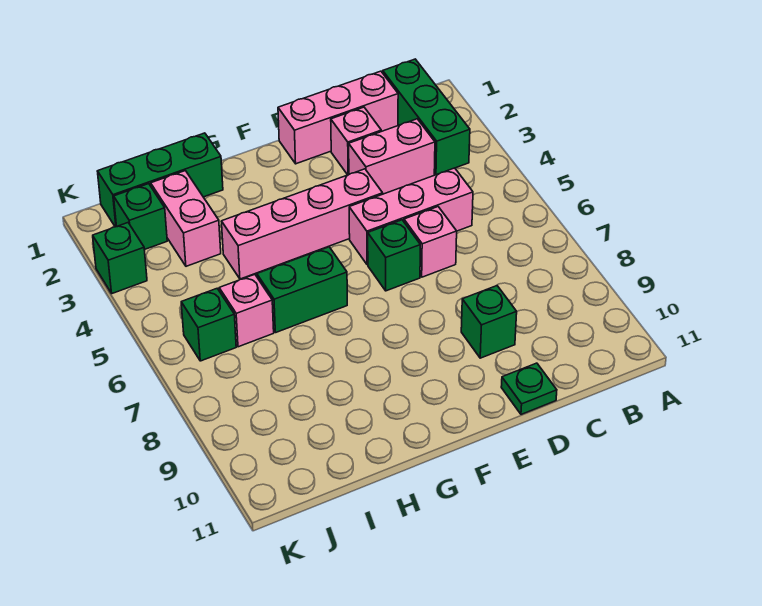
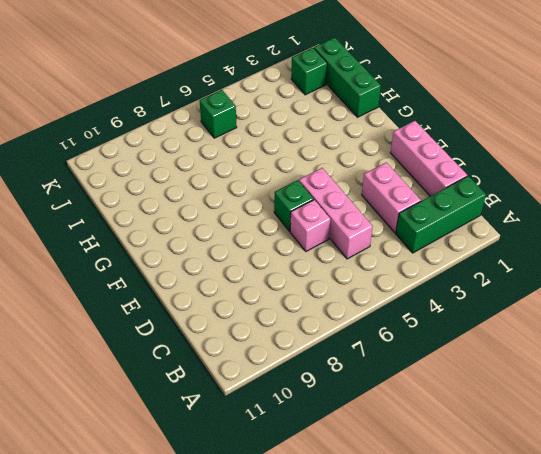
none -> pink 1x1 brick [331,107,381,175]
none -> green 1x1 brick [461,286,517,358]
none -> green 1x1 plate [501,363,557,414]

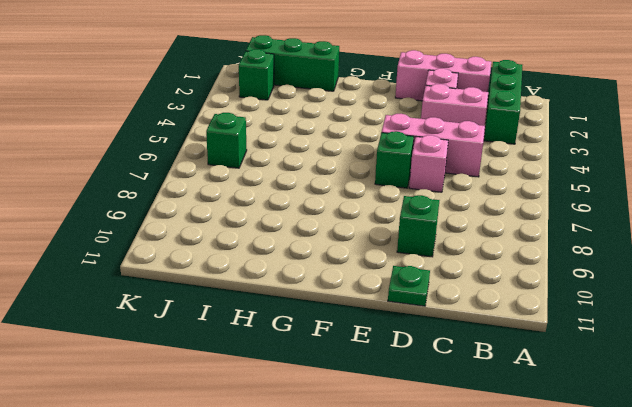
none -> pink 1x4 brick [221,169,383,279]
none -> green 1x2 brick [257,247,347,333]
none -> pink 1x2 brick [151,171,221,266]

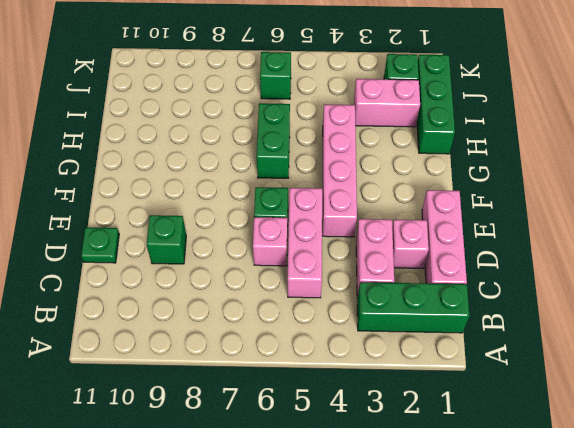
none -> pink 1x1 brick [219,274,274,347]
none -> green 1x1 brick [93,223,147,293]

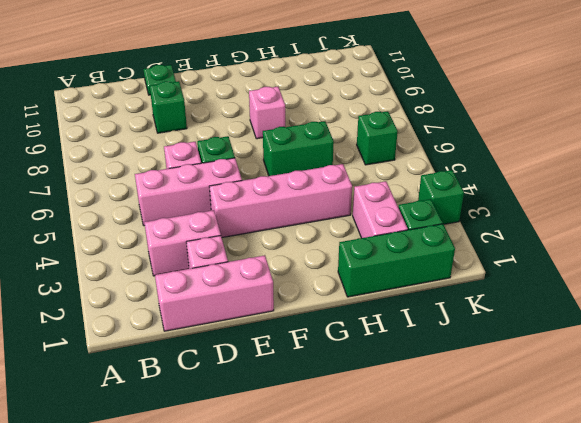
pink 1x1 brick [249,87,285,139] -> pink 1x1 brick moved to [219,274,274,347]
none -> green 1x3 brick [383,59,470,175]

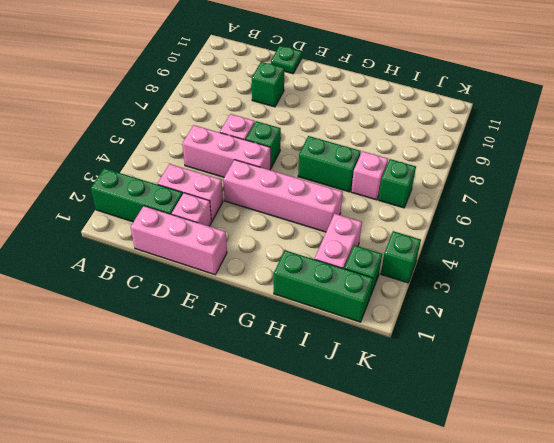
green 1x3 brick [91,168,183,222] -> green 1x3 brick turned to [383,59,470,175]

